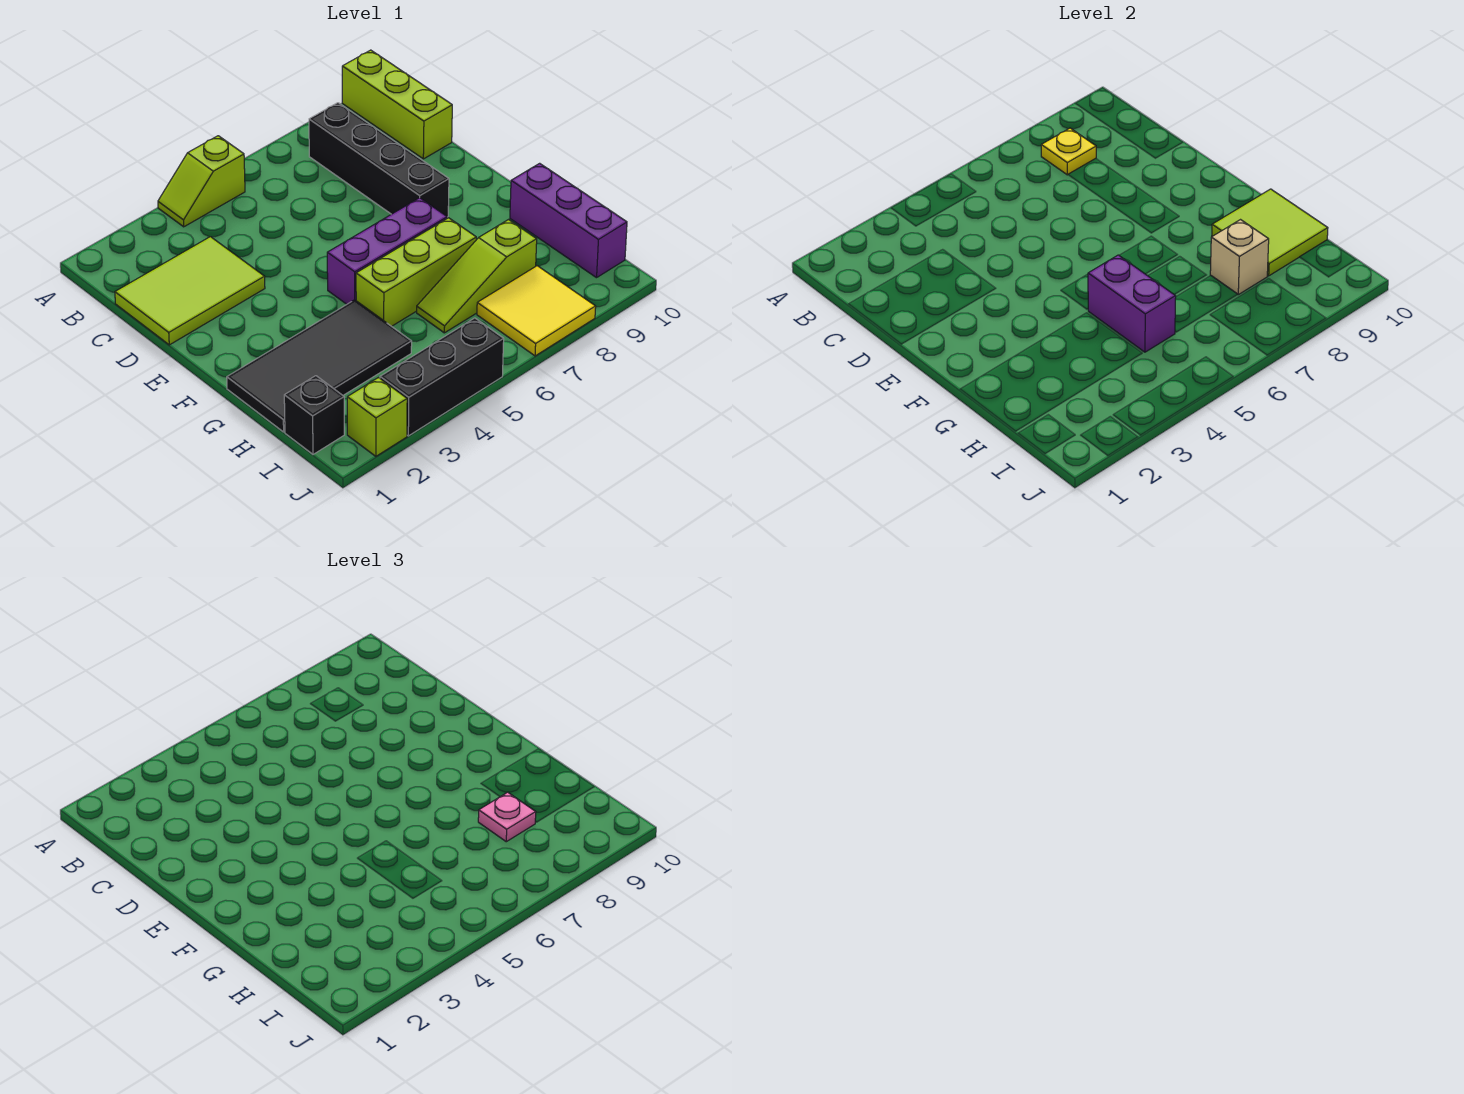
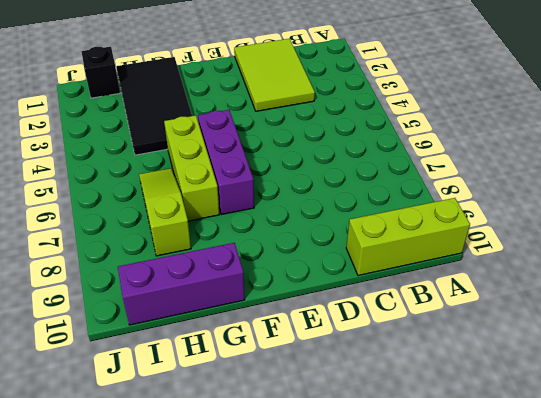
none -> lime 1x2 slope [158,136,245,227]
none -> black 1x4 brick [309,103,449,217]
none -> yellow 2x2 tile [477,266,596,356]

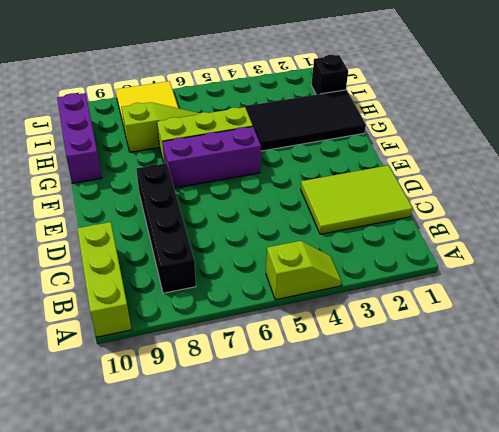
none -> lime 1x1 brick [347,378,407,456]
none -> black 1x3 brick [380,318,504,436]
none -> yellow 1x1 plate [1041,128,1096,175]

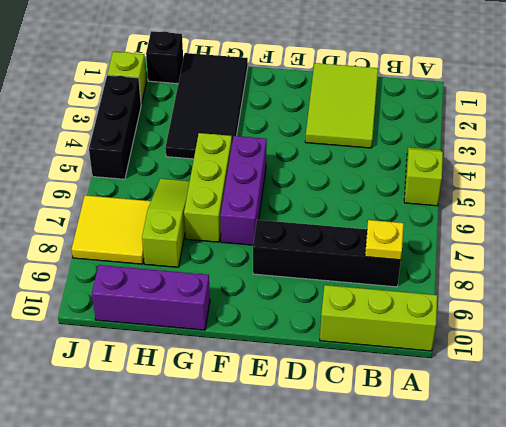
none -> purple 1x2 brick [1088,255,1176,352]
none -> lime 2x2 tile [1212,189,1328,276]
none -> tan 1x1 brick [1210,220,1269,295]

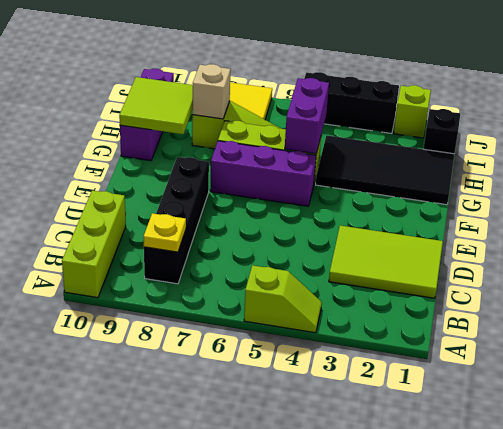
none -> pink 1x1 plate [478,792,536,842]

